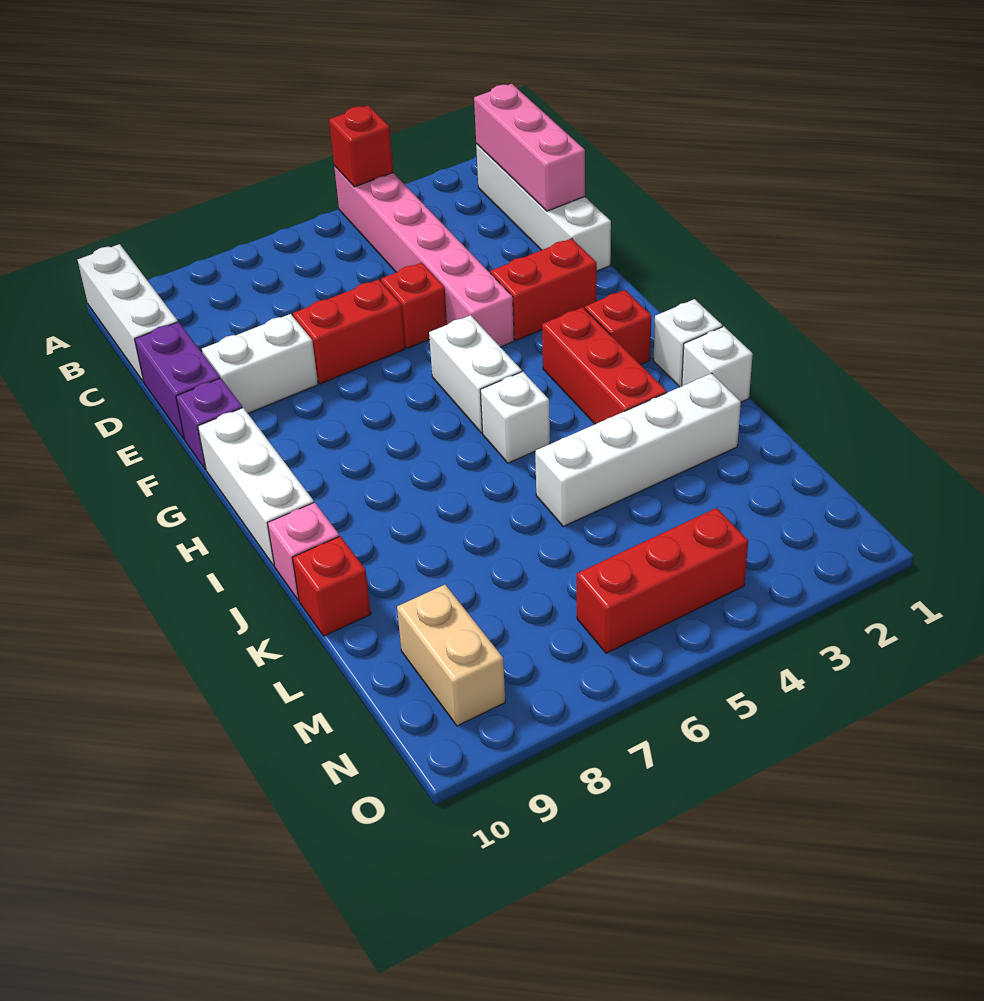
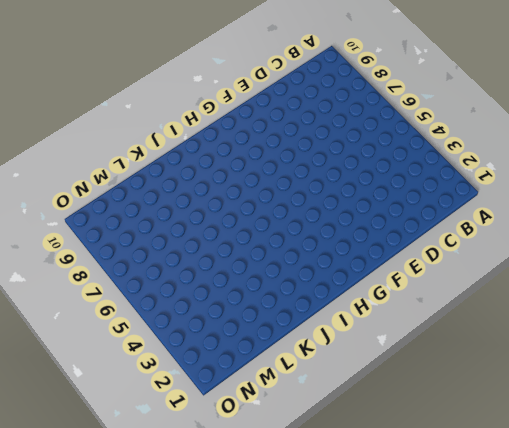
none -> pink 1x6 brick [334,166,514,347]
none -> white 1x3 brick [78,244,178,382]
none -> white 1x4 brick [476,144,611,271]

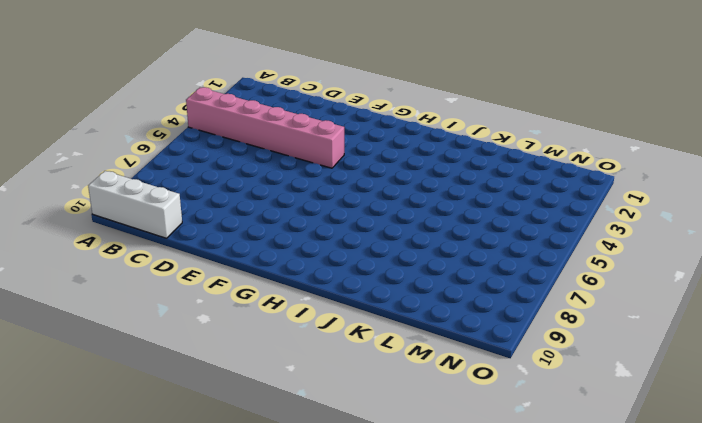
none -> white 1x4 brick [476,144,611,271]
none -> purple 1x2 brick [135,322,220,439]
none -> red 1x1 brick [381,263,447,348]

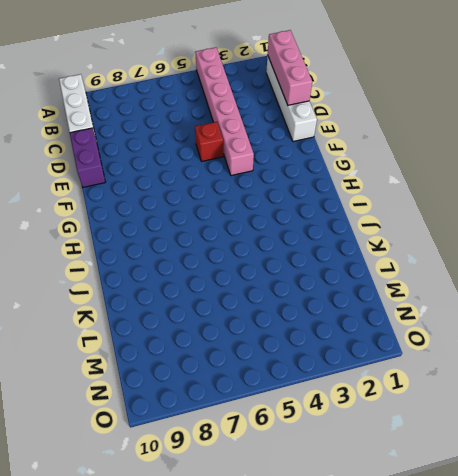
none -> red 1x2 brick [293,279,405,384]
none -> white 1x2 brick [202,314,318,413]
none -> red 1x2 brick [491,238,597,341]

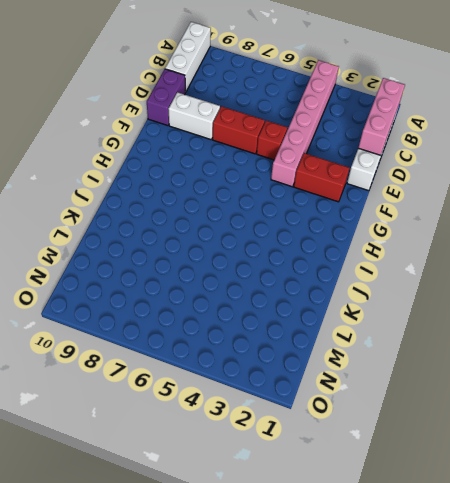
none -> purple 1x1 brick [176,378,242,469]
none -> white 1x2 brick [429,315,522,433]
none -> white 1x3 brick [198,408,314,566]

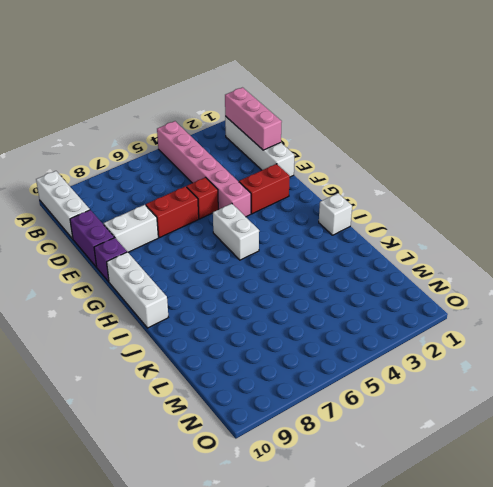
none -> red 1x1 brick [585,290,652,365]
none -> red 1x3 brick [542,307,667,424]
none -> white 1x1 brick [480,372,550,463]

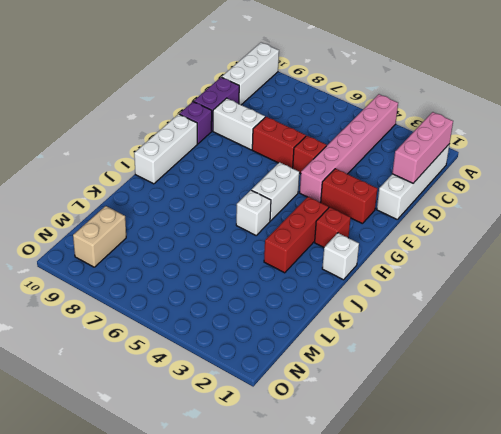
none -> white 1x1 brick [682,326,753,402]
none -> pink 1x1 brick [268,502,339,600]
none -> white 1x4 brick [535,373,741,526]

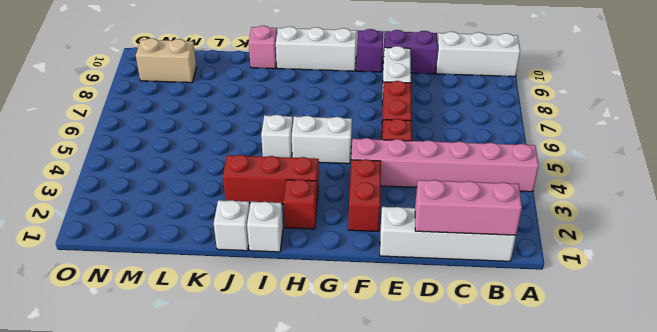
none -> white 1x4 brick [535,373,741,526]
none -> red 1x1 brick [292,536,371,636]
none -> red 1x3 brick [577,508,748,653]

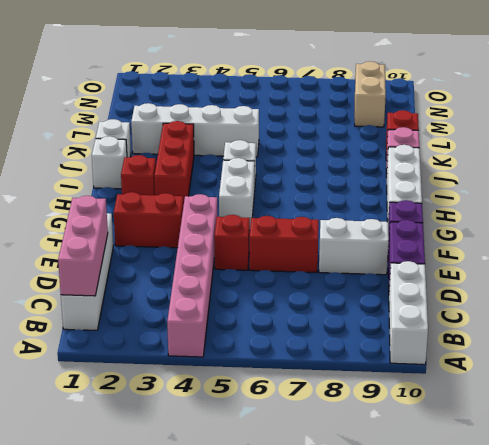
none -> red 1x3 brick [577,508,748,653]
none -> red 1x1 brick [329,105,393,187]

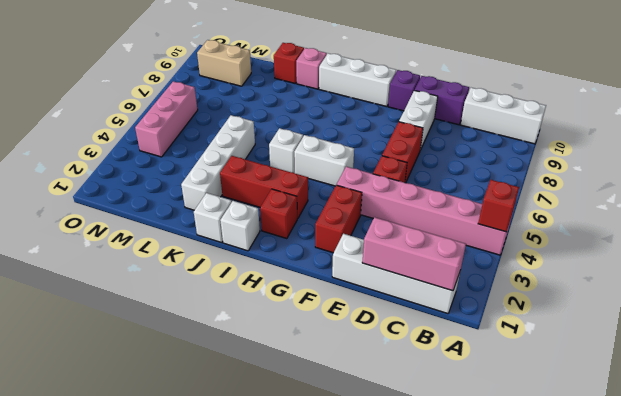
pink 1x3 brick [135,81,198,157] -> red 1x3 brick [577,508,748,653]

